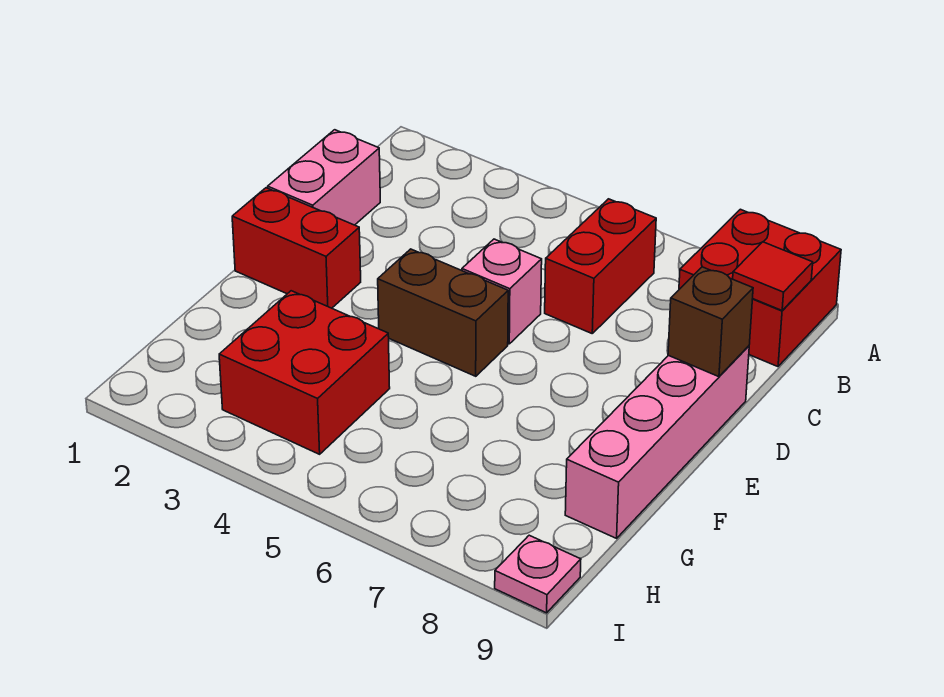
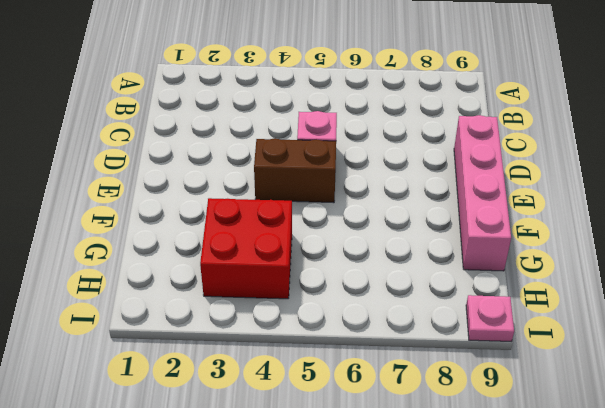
none -> red 2x2 brick [679,209,841,367]
none -> red 1x2 brick [545,199,656,333]

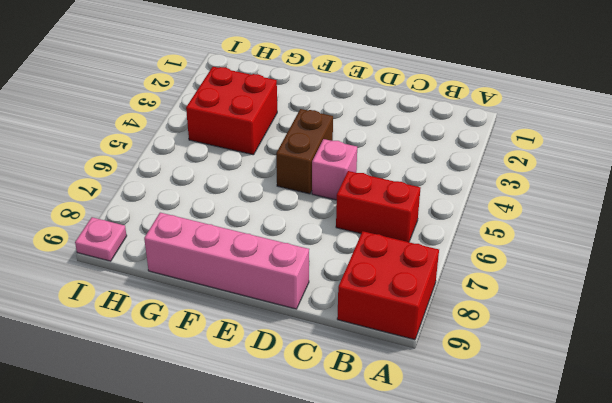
none -> pink 1x2 brick [268,130,380,225]
none -> red 1x2 brick [232,188,361,308]

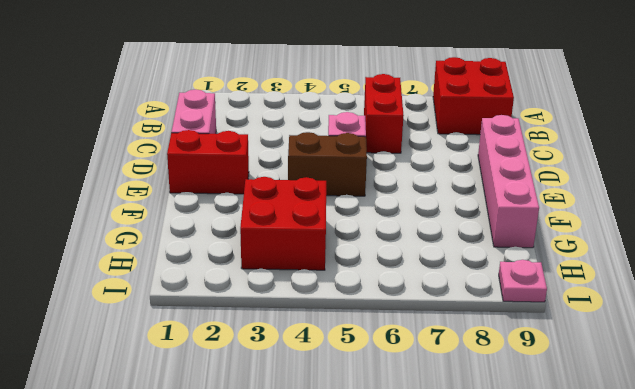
none -> red 1x1 tile [733,242,813,310]
none -> brown 1x1 brick [668,267,753,377]

